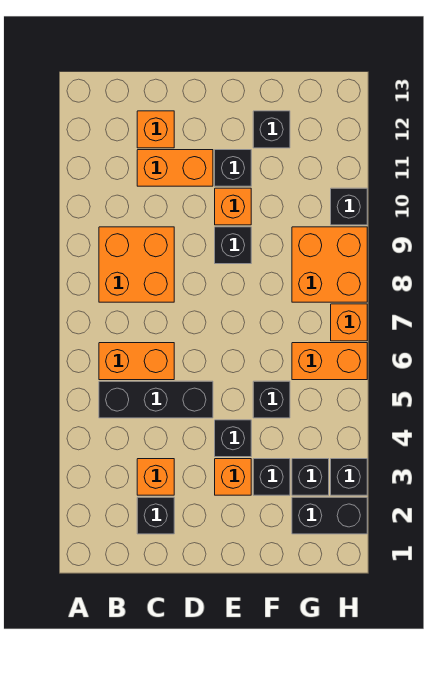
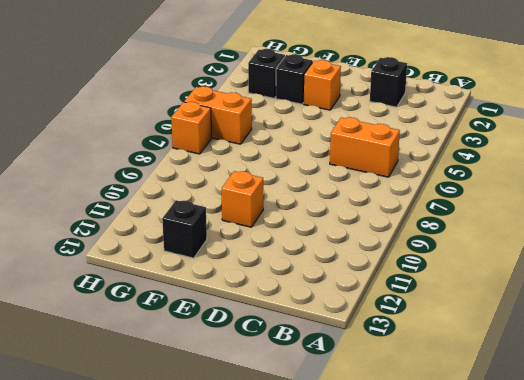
none -> black 1x3 brick [99,381,213,418]
none -> orange 2x2 brick [99,227,174,302]
none -> orange 1x1 brick [137,459,174,495]

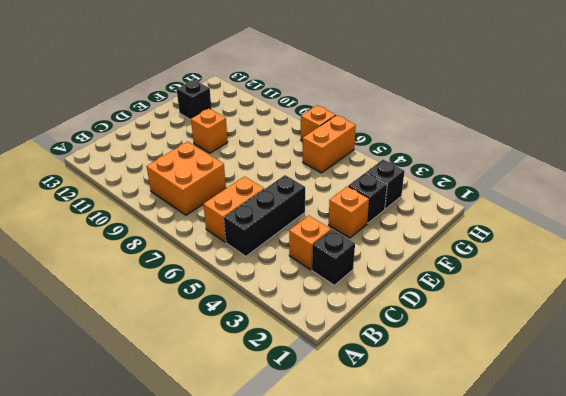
none -> orange 1x2 brick [137,150,213,186]
none -> orange 1x1 brick [137,111,174,148]
none -> black 1x1 brick [215,420,251,457]

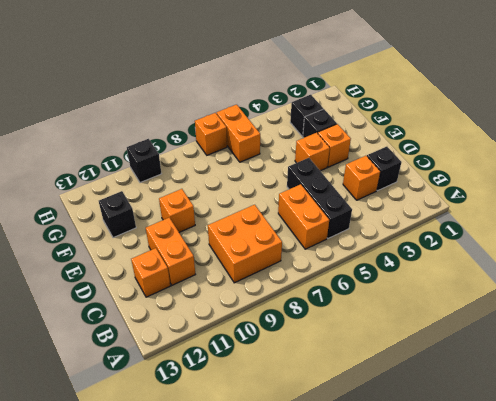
orange 1x1 brick [295,133,330,171] -> black 1x1 brick [215,420,251,457]
none -> black 1x1 brick [215,227,251,264]
none -> black 1x1 brick [215,150,251,186]
none -> black 1x1 brick [253,381,290,418]

